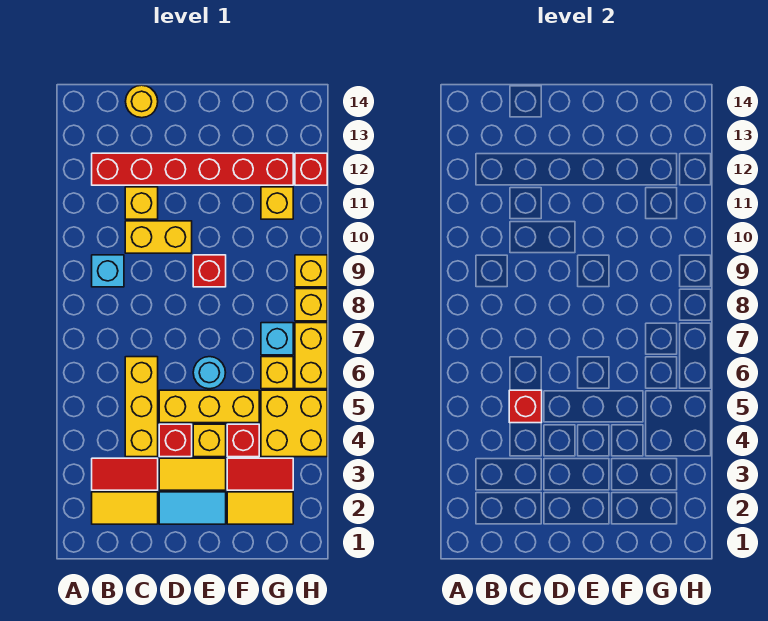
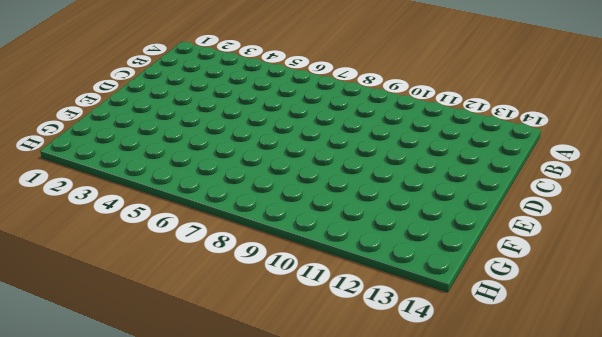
none -> yellow 1x2 tile [92,492,158,524]
none -> red 1x2 tile [92,458,158,490]
none -> cyan 1x1 brick [92,255,124,287]

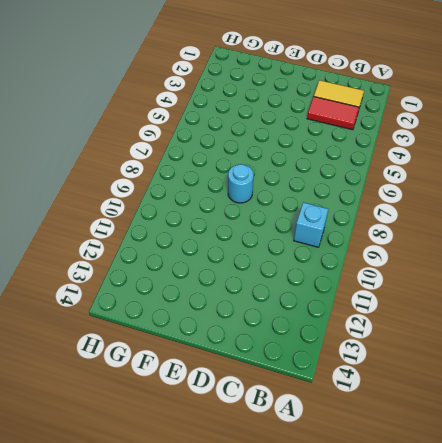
cyan 1x1 round brick [228,164,254,203] -> cyan 1x1 round brick moved to [193,357,226,389]
none -> red 1x6 brick [92,153,293,185]
none -> yellow 1x3 brick [125,357,158,457]
none -> yellow 1x2 brick [125,221,192,253]

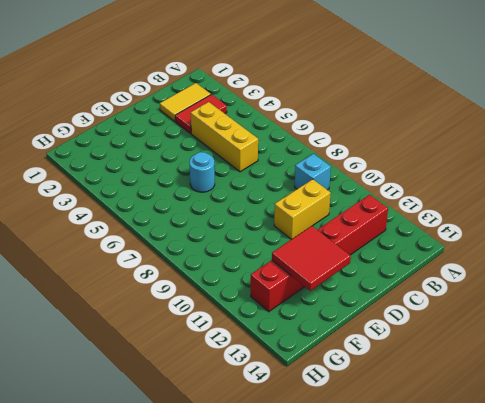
red 2x2 tile [272,226,351,291] -> none
none -> yellow 1x1 brick [125,187,158,219]
none -> yellow 1x1 round brick [126,85,158,118]
none -> cyan 1x2 tile [159,492,226,524]

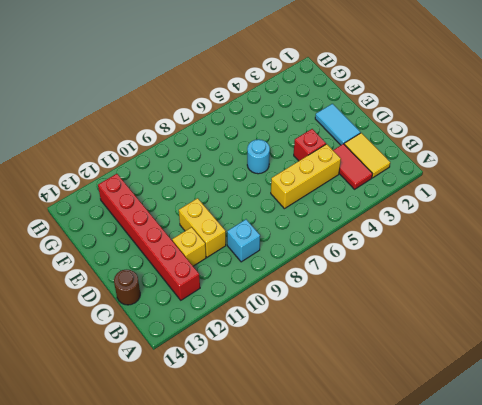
brown 1x1 round brick [114,270,140,305] -> yellow 1x1 round brick [126,85,158,118]
none -> yellow 1x2 tile [159,458,226,490]
none -> yellow 1x3 brick [159,390,259,423]
none -> yellow 1x1 brick [193,424,226,457]

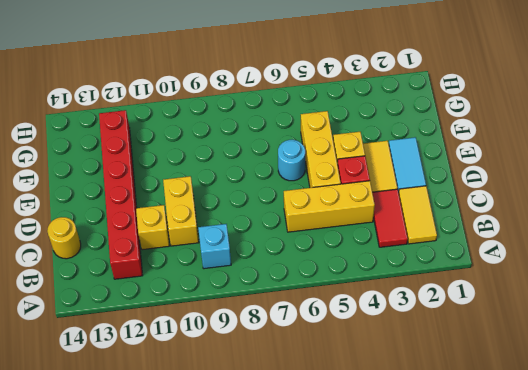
none -> red 1x1 brick [193,255,226,287]
none -> yellow 1x2 tile [227,492,293,524]
none -> red 1x2 tile [227,458,293,490]

